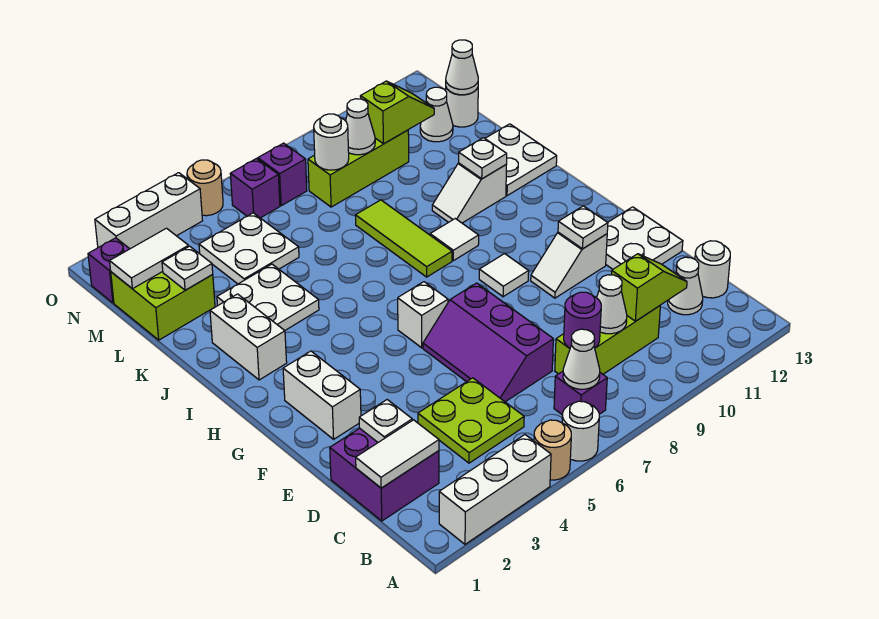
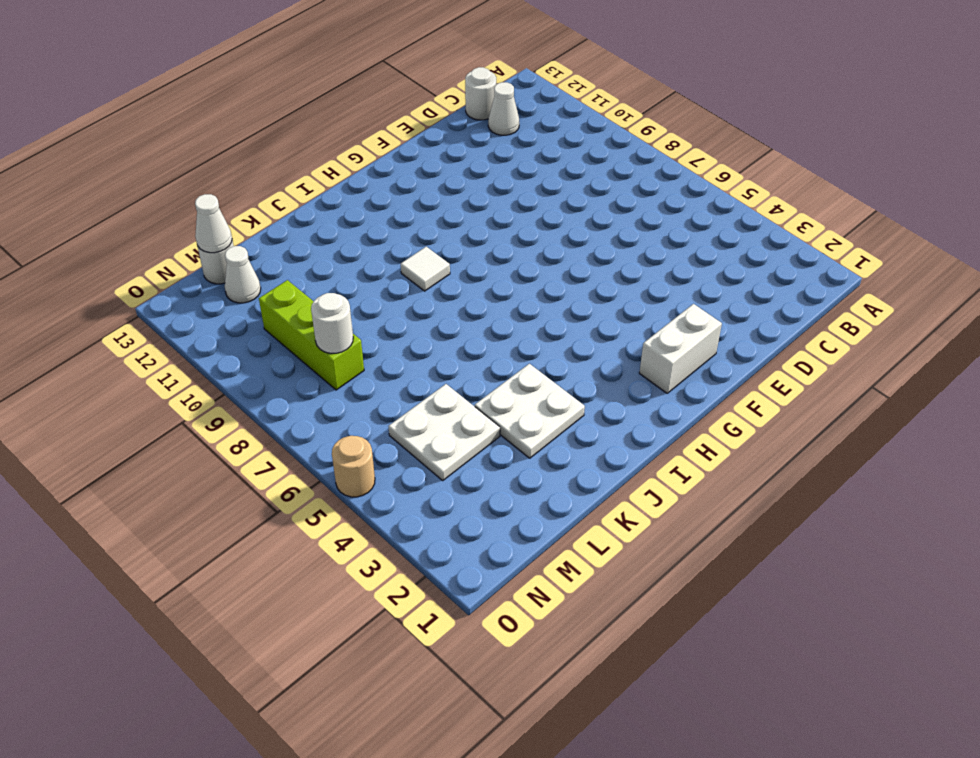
none -> white 1x3 brick [439,435,551,544]
none -> tan 1x1 round brick [534,420,571,480]
none -> white 1x1 round brick [562,401,599,461]
none -> purple 1x1 brick [554,371,607,414]

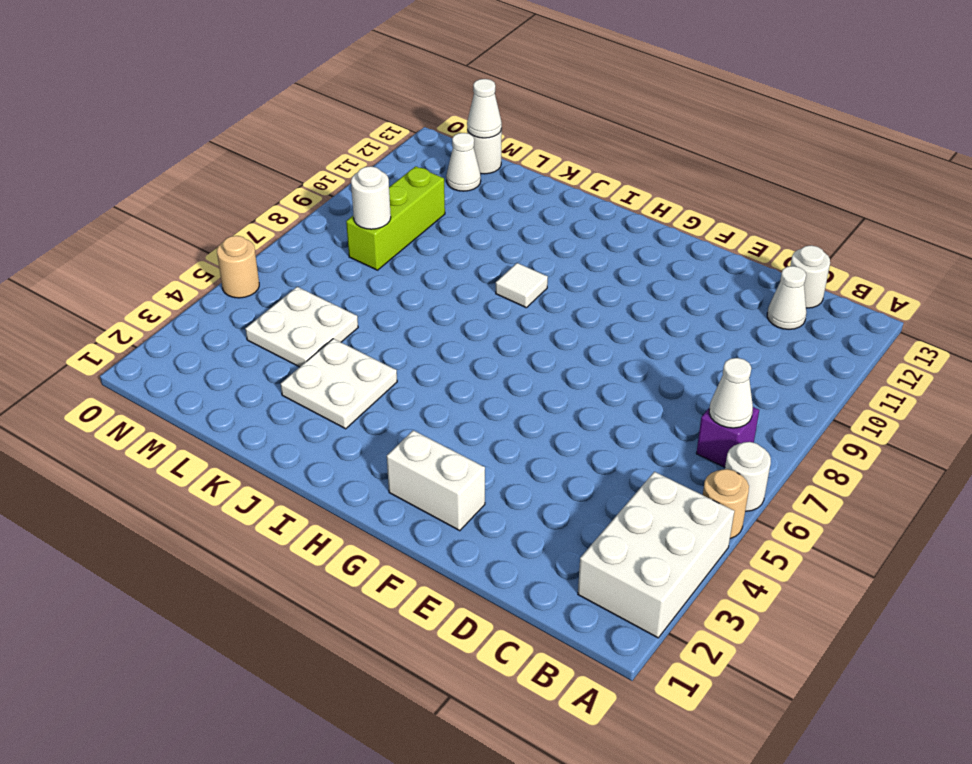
white 2x3 brick [578,472,734,638] -> white 1x3 brick [439,435,551,544]
none -> purple 2x2 brick [330,428,439,521]
none -> lime 2x2 plate [418,378,524,463]
none -> lime 1x3 brick [555,306,660,374]
none -> purple 2x3 slope [423,283,553,402]

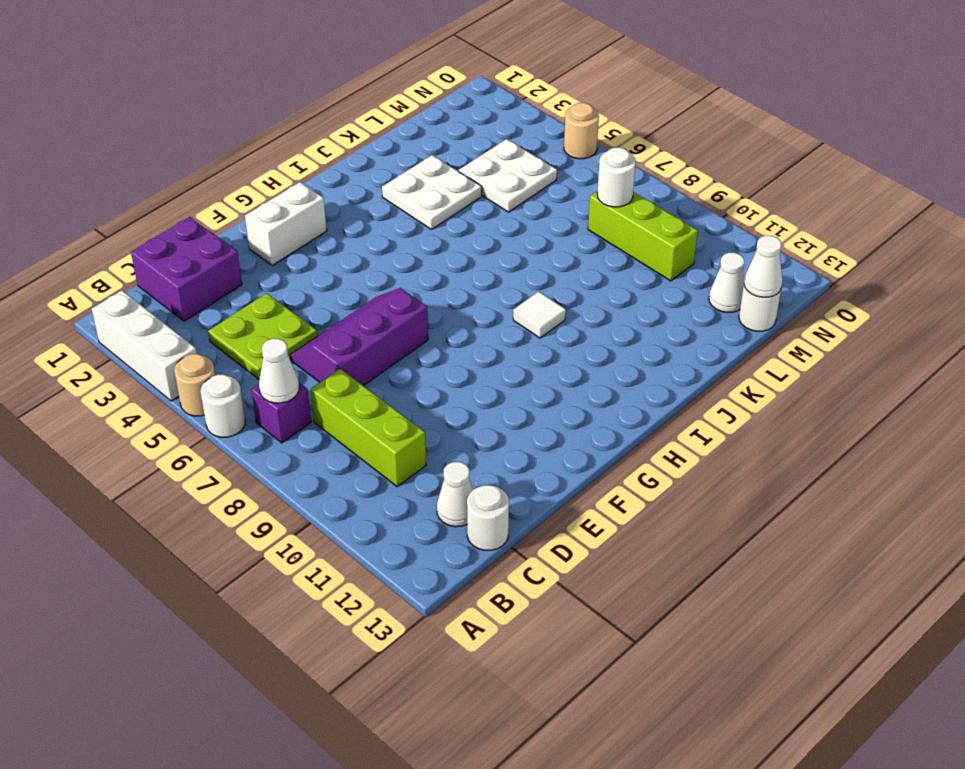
none -> white 2x2 plate [606,207,683,269]
none -> white 1x2 slope [531,232,607,298]
none -> white 1x1 brick [398,282,448,348]
none -> white 1x1 tile [479,254,529,297]

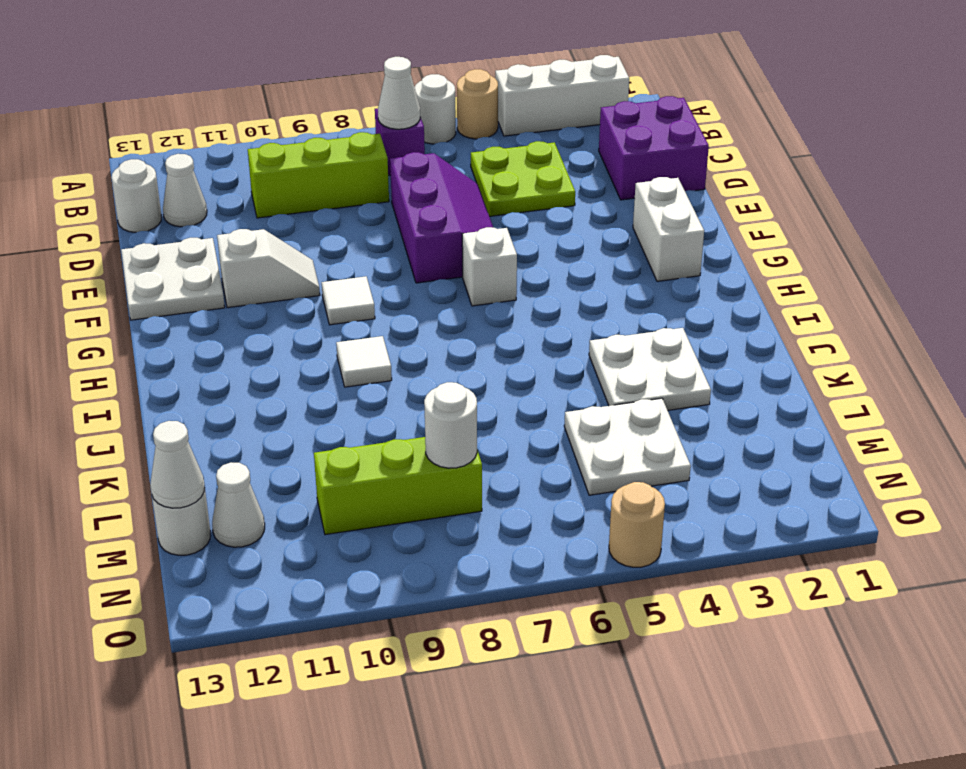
none -> white 1x2 brick [210,294,287,380]
none -> lime 1x3 tile [355,200,452,277]
none -> white 1x2 slope [432,163,506,223]
none -> white 2x2 plate [485,124,557,196]

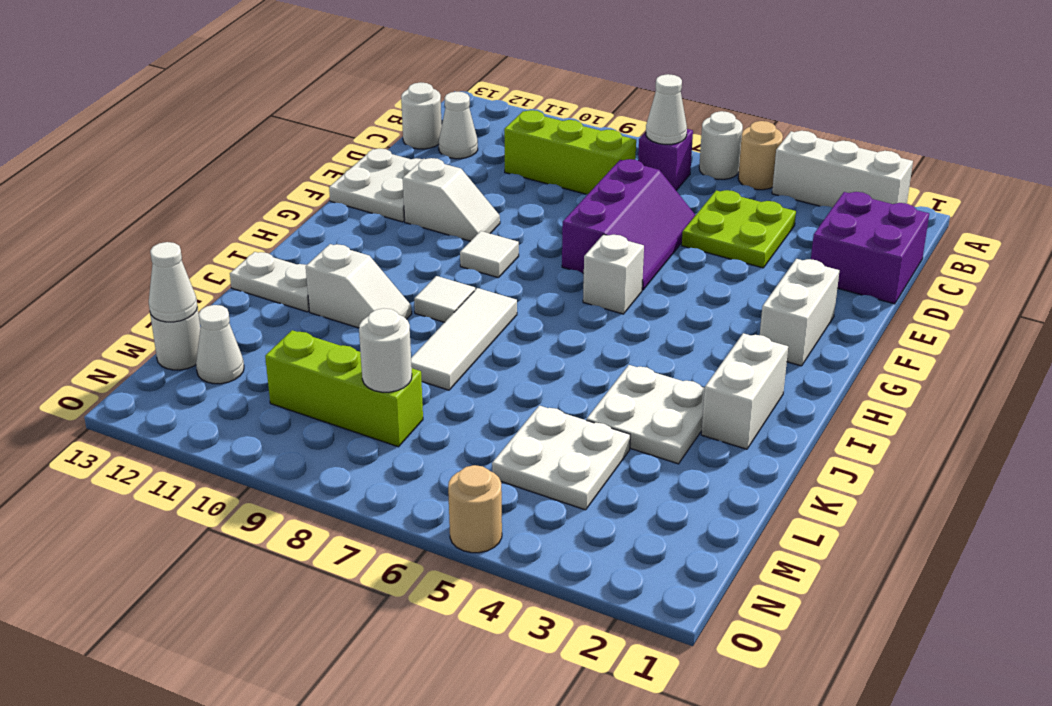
white 1x3 tile [411,288,517,390] -> lime 1x3 tile [355,200,452,277]
white 1x2 plate [230,252,309,312] -> white 2x2 plate [485,124,557,196]
none -> lime 2x2 brick [111,272,215,340]
none -> purple 1x1 brick [88,238,129,303]
none -> purple 1x1 brick [230,159,280,218]
none -> purple 1x1 brick [258,143,307,206]

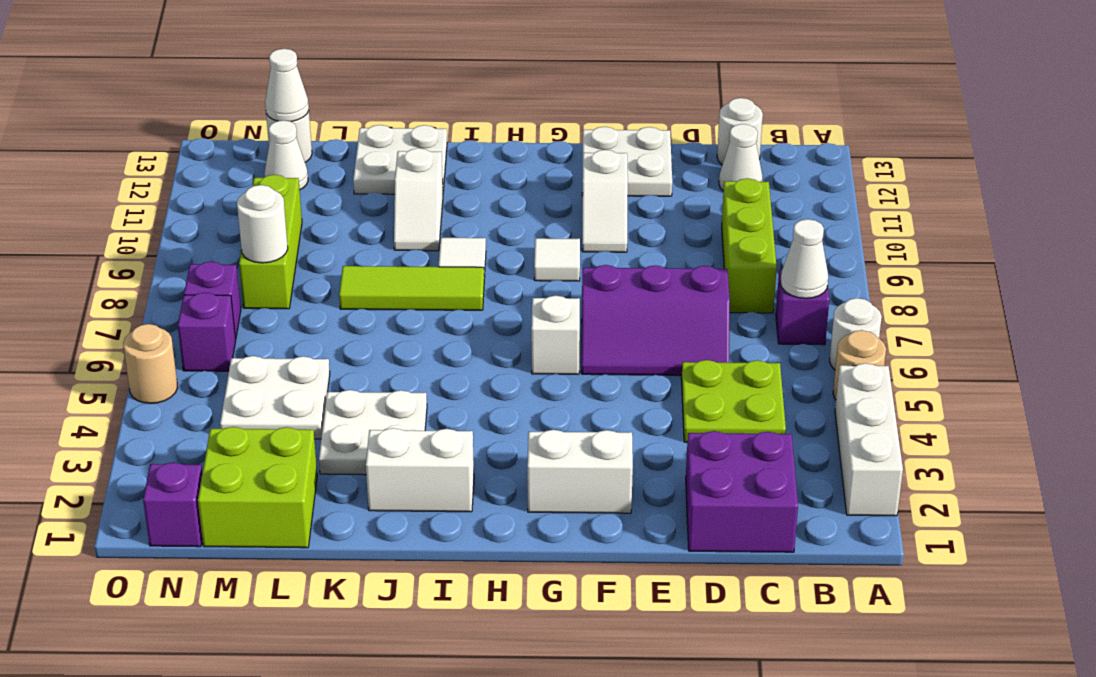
none -> white 1x3 brick [95,173,203,249]
none -> white 1x2 tile [356,420,439,488]
none -> purple 1x1 round brick [564,292,601,348]
none -> white 1x1 cone [597,275,627,334]

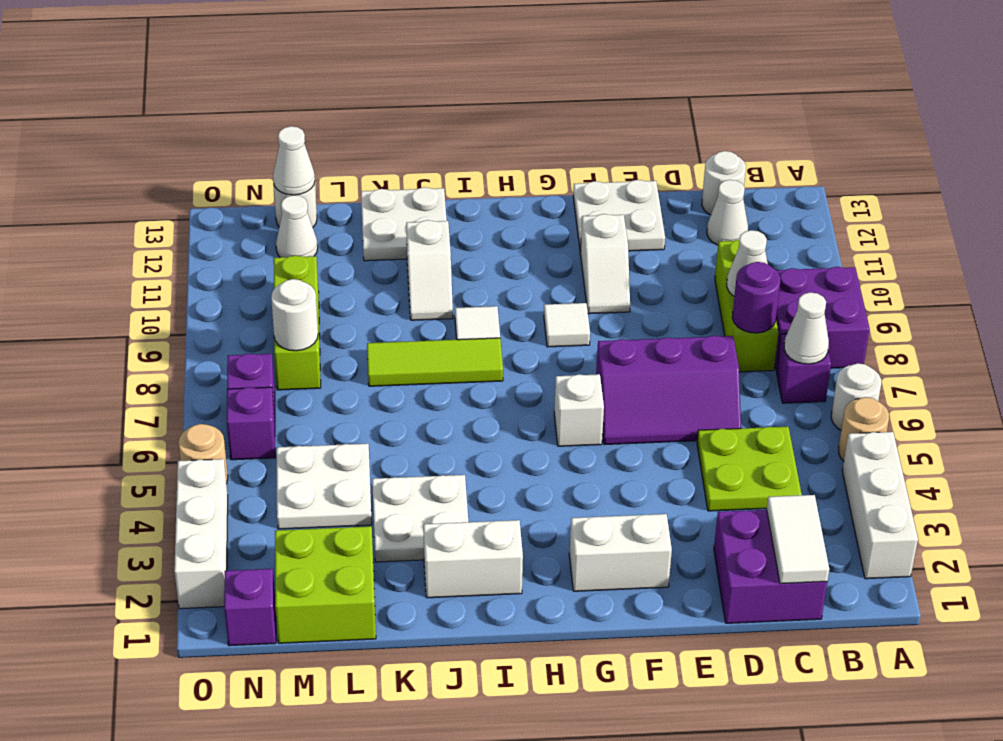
purple 2x2 brick [775,267,870,370] -> none
none -> lime 1x2 slope [611,254,687,321]
none -> white 1x1 plate [359,400,412,442]
none -> white 1x1 plate [558,206,608,249]
none -> white 1x1 plate [459,138,507,179]

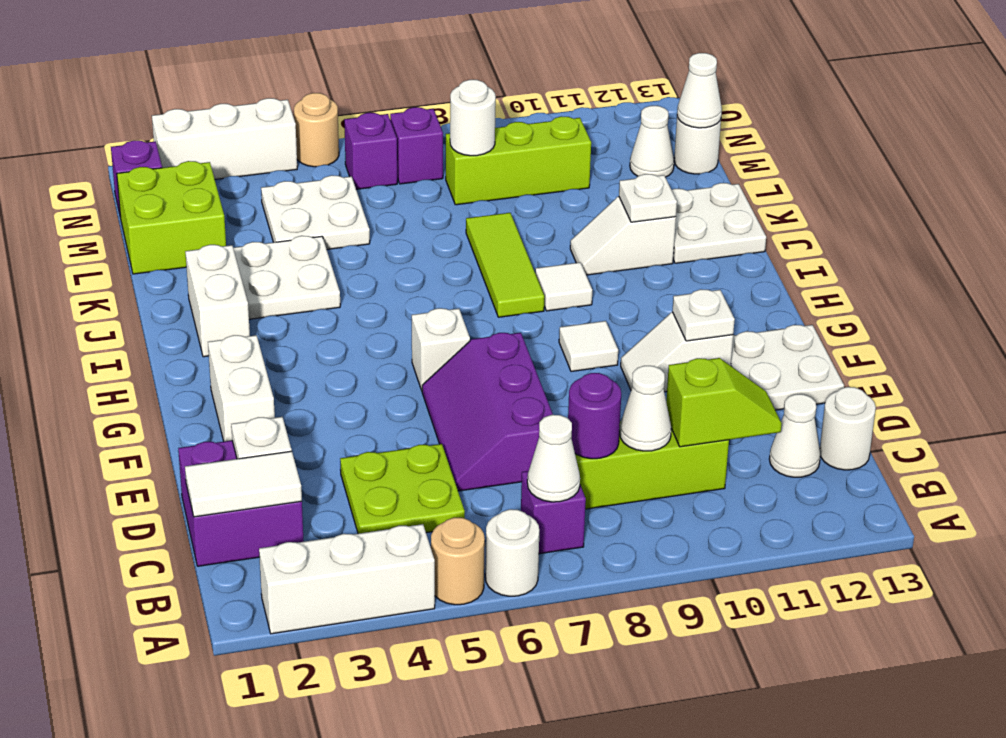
none -> white 1x1 plate [162,246,213,290]
none -> white 1x2 tile [110,228,189,289]
none -> white 1x1 cone [346,99,375,155]
none -> lime 1x2 slope [360,81,434,144]

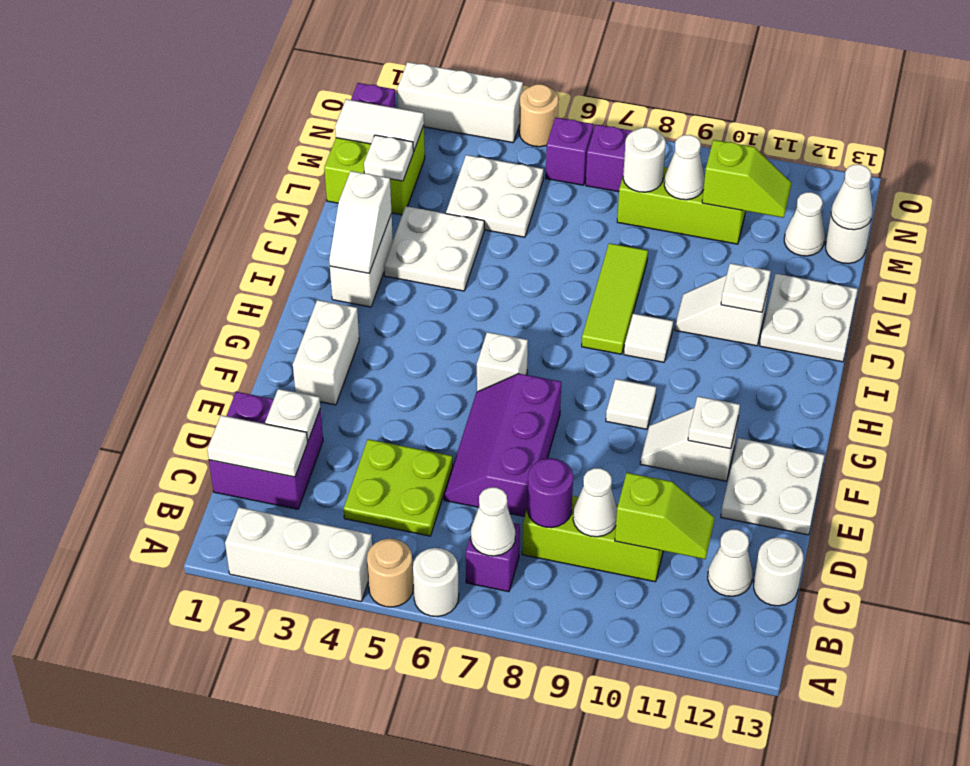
white 1x2 slope [329,171,392,273] -> none

